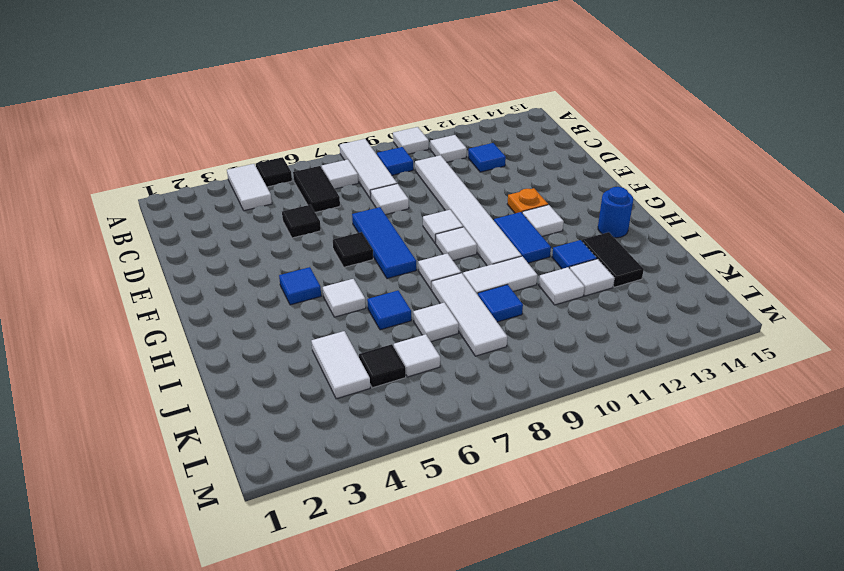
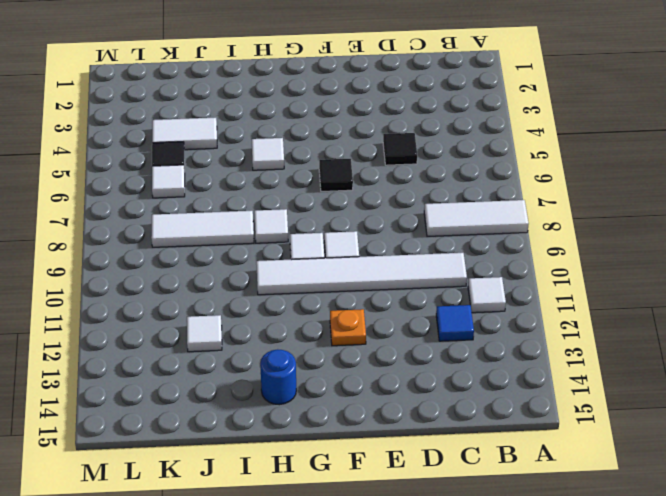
none -> white 1x2 tile [227,164,272,211]
none -> black 1x1 tile [256,157,292,187]
none -> white 1x1 tile [393,127,429,154]
none -> black 1x2 tile [293,166,340,212]

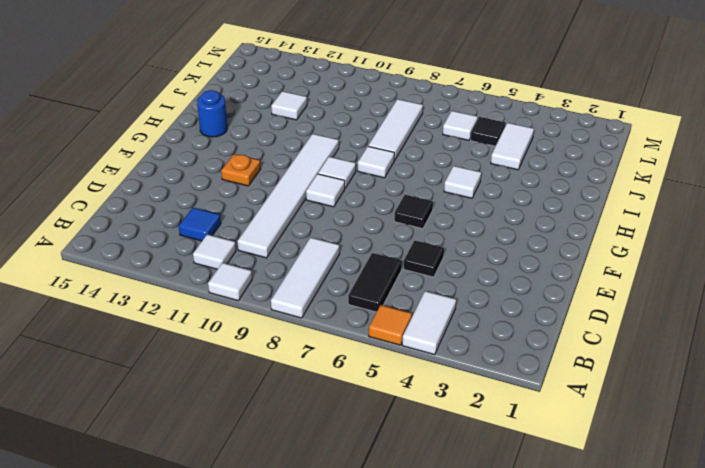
orange 1x1 tile [369,305,412,345] -> black 1x1 tile [256,157,292,187]
none -> white 1x1 tile [322,159,358,189]
none -> blue 1x1 tile [377,147,413,175]
none -> white 1x1 tile [370,184,409,215]
none -> blue 1x3 tile [352,207,416,279]

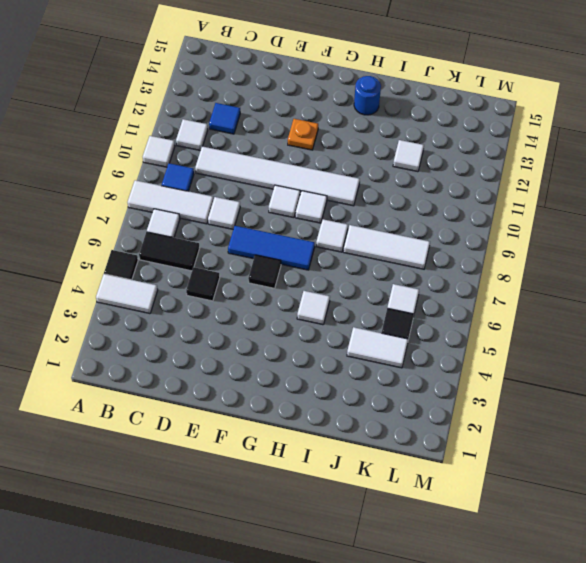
none -> blue 1x1 tile [279,267,321,305]
none -> blue 1x2 tile [494,212,551,263]
none -> white 1x1 tile [522,205,564,236]
none -> blue 1x1 tile [367,291,411,330]

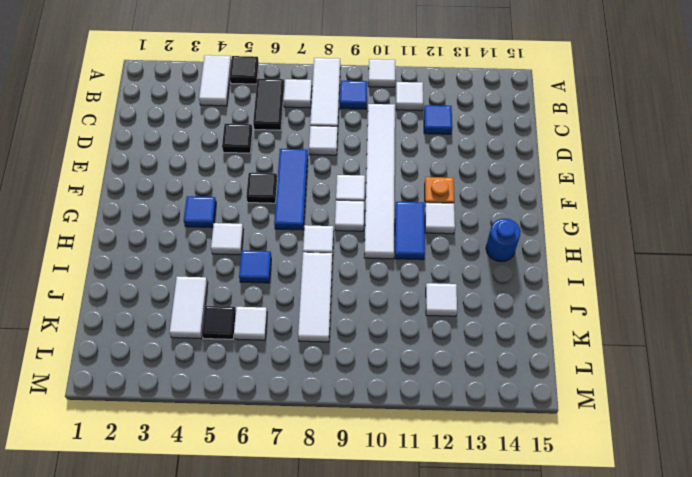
none -> white 1x2 tile [463,256,537,295]
none -> blue 1x1 tile [552,240,597,269]
none -> black 1x2 tile [582,232,644,287]
none -> white 1x1 tile [413,303,459,342]

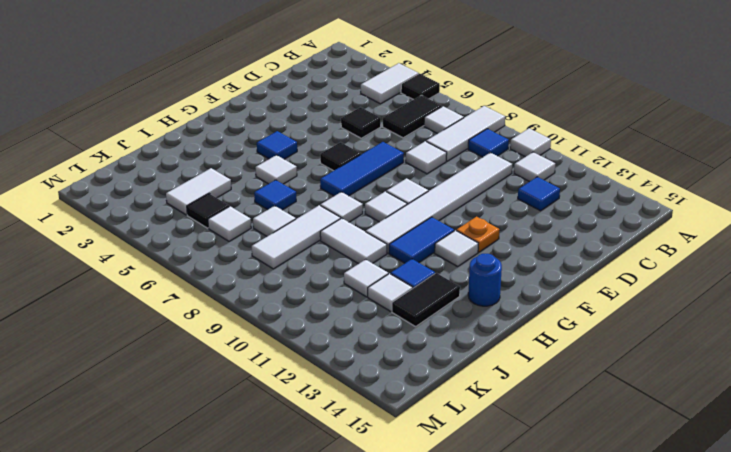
none -> blue 1x1 tile [478,285,523,322]

